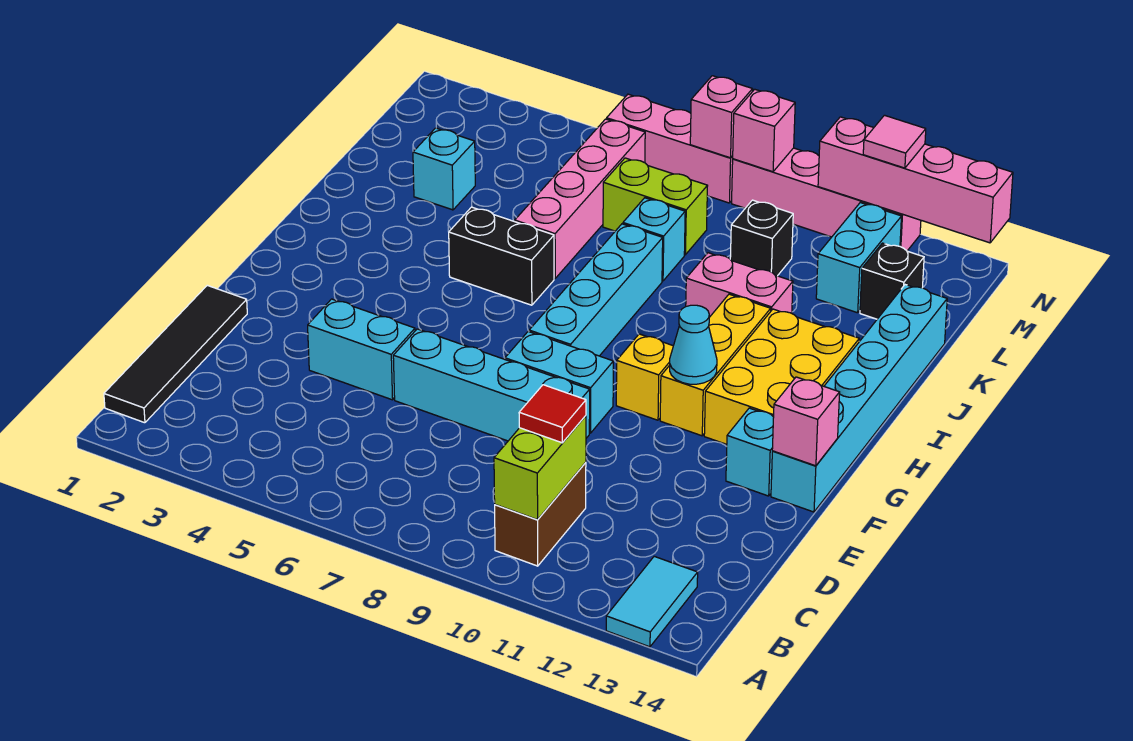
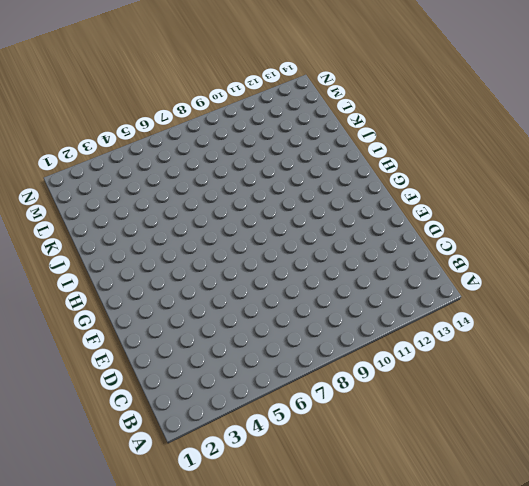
none -> cyan 1x2 tile [606,556,698,647]
none -> black 1x4 tile [104,285,247,423]
none -> brown 1x2 brick [495,462,586,566]
none -> cyan 1x2 brick [308,299,415,400]

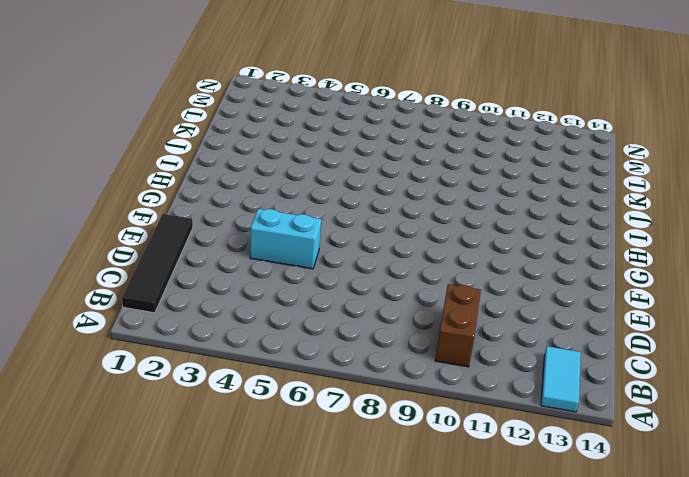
none -> cyan 1x4 brick [393,329,590,441]
none -> cyan 1x2 brick [505,332,613,433]
none -> cyan 1x1 brick [726,408,774,496]
none -> cyan 1x6 brick [771,285,947,512]

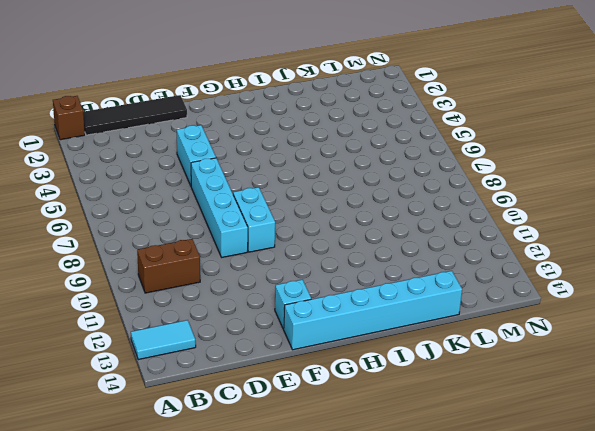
brown 1x1 brick [53,96,85,140] -> none
none -> cyan 1x4 brick [529,224,663,356]
none -> yellow 1x1 brick [616,334,673,420]
none -> yellow 1x3 brick [660,294,771,436]
none -> yellow 2x3 brick [704,309,859,444]

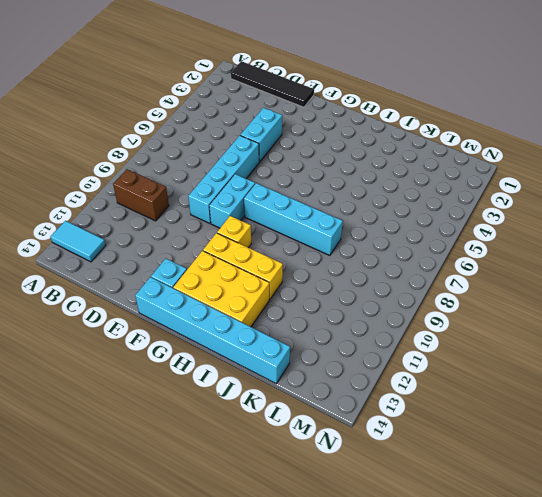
none -> black 1x2 brick [449,207,554,305]
none -> pink 1x4 brick [515,119,645,279]
none -> pink 1x2 brick [686,253,793,317]
none -> cyan 1x1 brick [413,128,475,210]

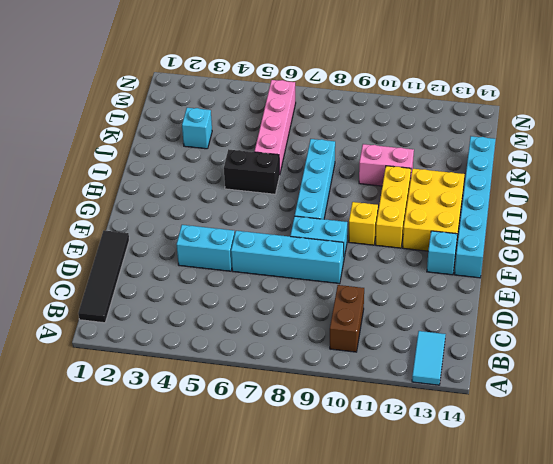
none -> cyan 1x1 brick [623,198,685,281]
none -> lime 1x2 brick [603,158,707,255]
none -> black 1x1 brick [730,200,793,276]
none -> cyan 1x2 brick [816,203,902,313]

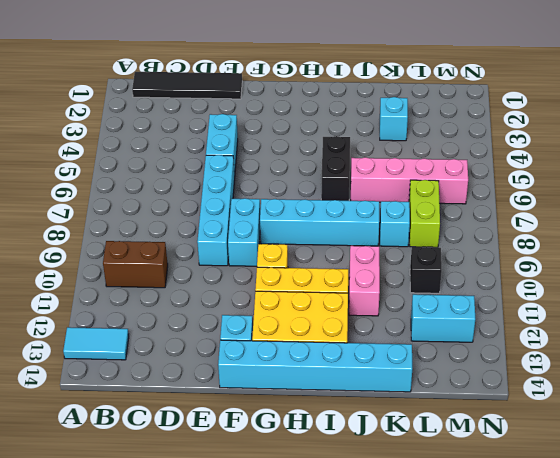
none -> black 1x1 brick [860,243,924,319]
none -> pink 1x3 brick [607,94,733,203]
none -> pink 1x4 brick [732,148,921,251]
none -> lime 1x2 brick [494,416,586,520]

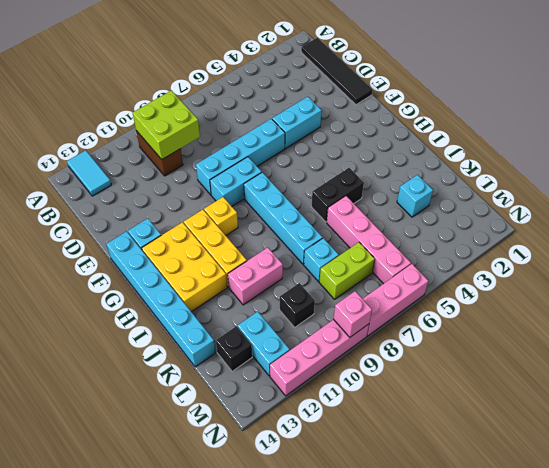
lime 2x2 brick [133,90,200,159] -> lime 1x2 brick [494,416,586,520]
none -> pink 1x1 brick [772,377,840,466]
none -> cyan 1x1 cone [670,305,717,384]
none -> pink 1x1 brick [690,76,753,158]
none -> pink 1x4 brick [818,117,1013,243]

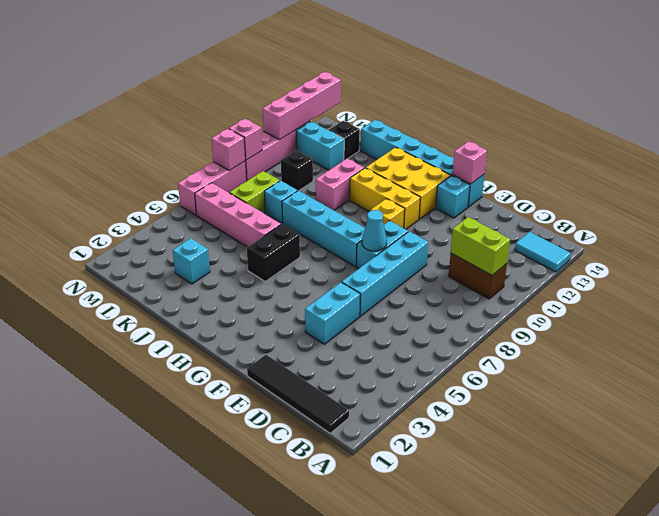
cyan 1x1 cone [362,210,387,251] -> cyan 1x1 cone moved to [670,305,717,384]
none -> red 1x1 tile [519,385,586,443]
none -> pink 1x1 tile [863,115,926,168]

